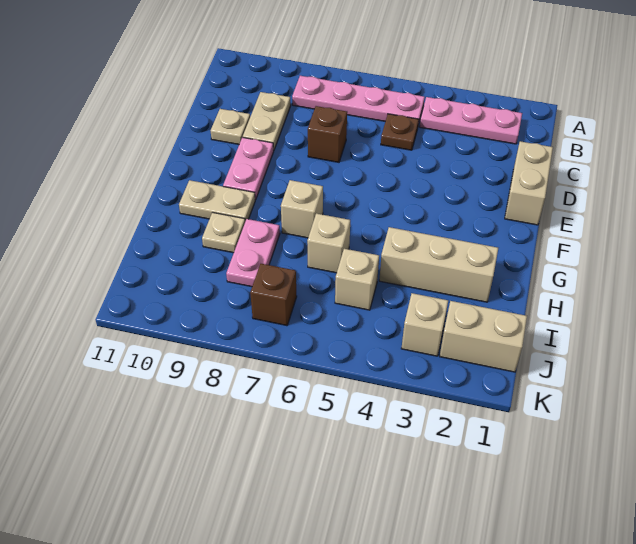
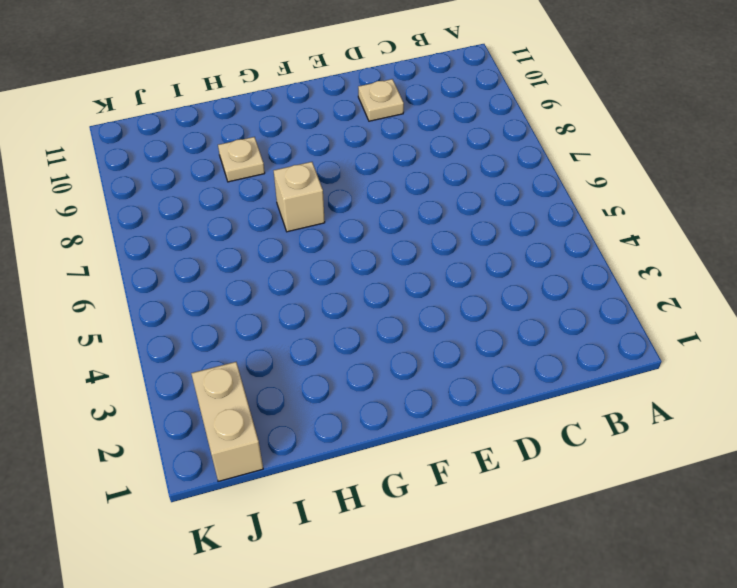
none -> pink 1x3 plate [420,97,522,144]
none -> pink 1x4 plate [292,76,425,125]
none -> brown 1x1 plate [381,114,419,150]

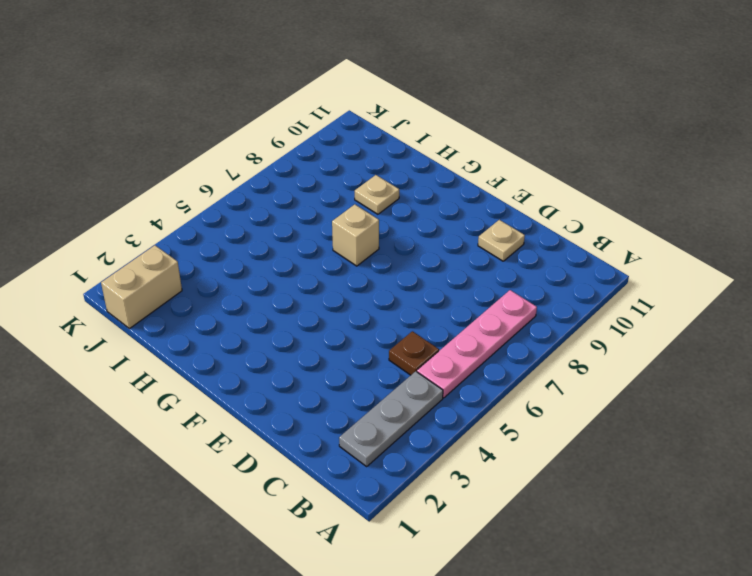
grey 1x3 plate [339,371,443,466] -> pink 1x3 plate [420,97,522,144]
none -> tan 1x2 plate [243,92,291,151]
none -> tan 1x2 brick [505,141,553,225]
none -> brown 1x1 brick [308,106,347,162]

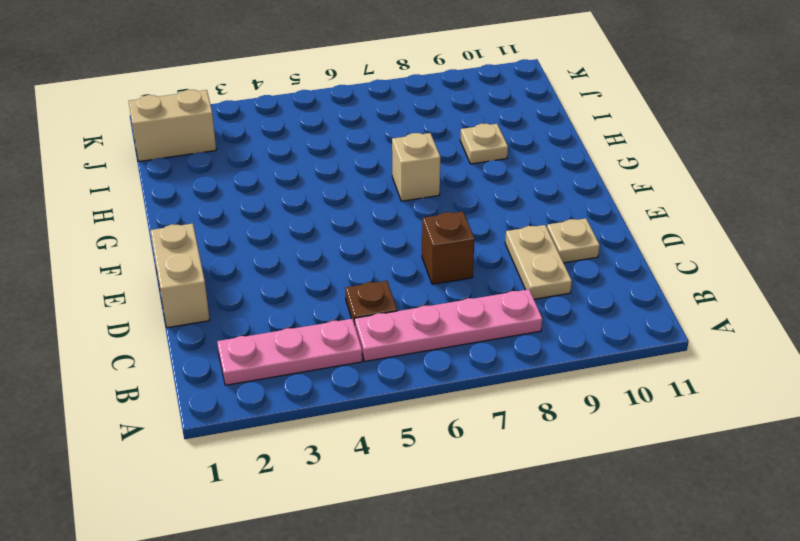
none -> pink 1x2 plate [223,137,274,200]
none -> tan 1x2 plate [179,180,255,222]
none -> tan 1x3 brick [379,227,498,302]

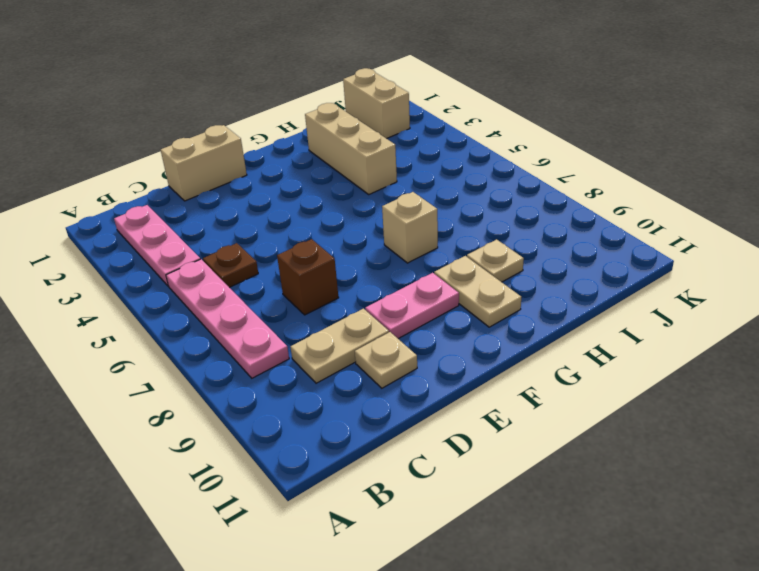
none -> tan 1x1 brick [307,213,350,273]
none -> pink 1x2 plate [226,219,280,287]
none -> tan 1x1 brick [335,249,379,310]

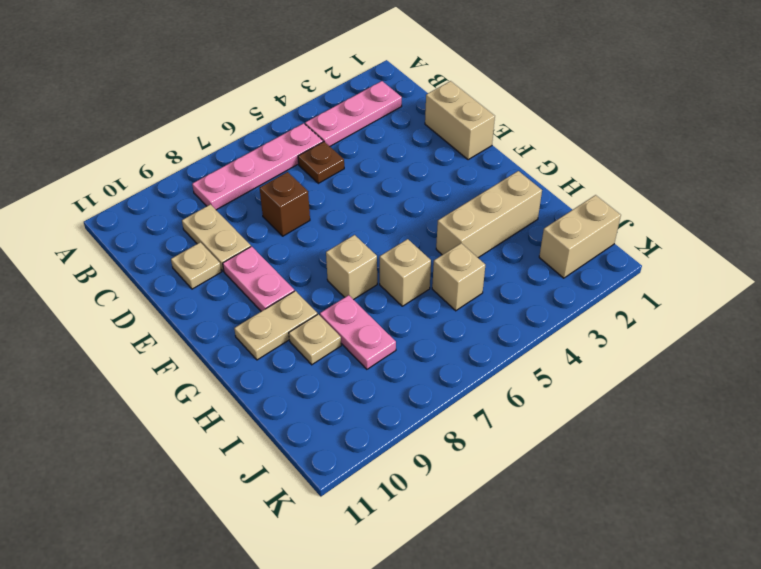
none -> tan 1x1 brick [401,293,448,356]
none -> brown 1x1 brick [250,264,297,326]

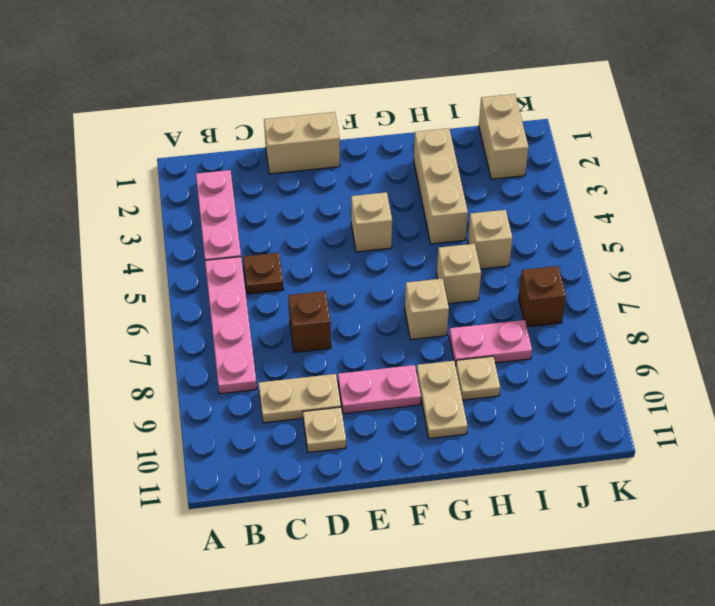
tan 1x1 brick [351,192,392,252] -> tan 1x1 brick moved to [401,293,448,356]

